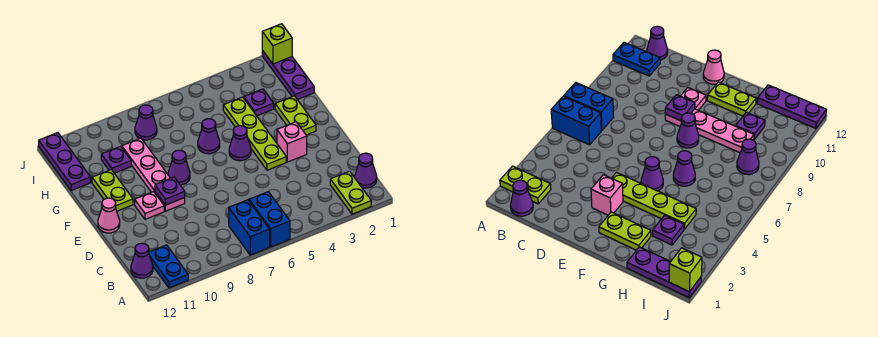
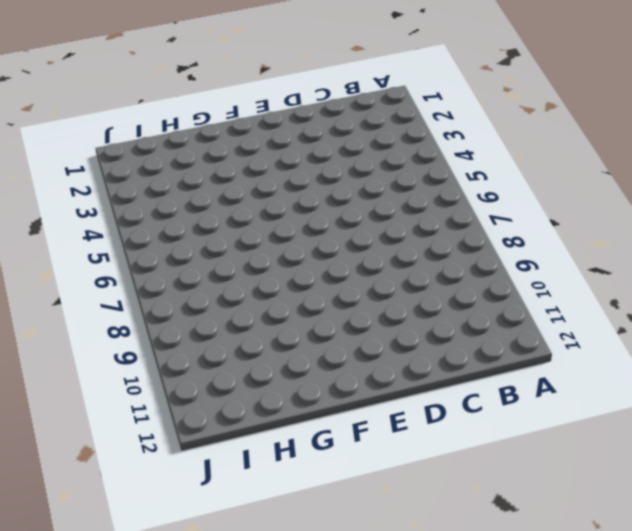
none -> lime 1x2 plate [330,171,371,214]
none -> blue 1x2 brick [249,192,290,247]
none -> blue 1x2 brick [229,200,270,255]

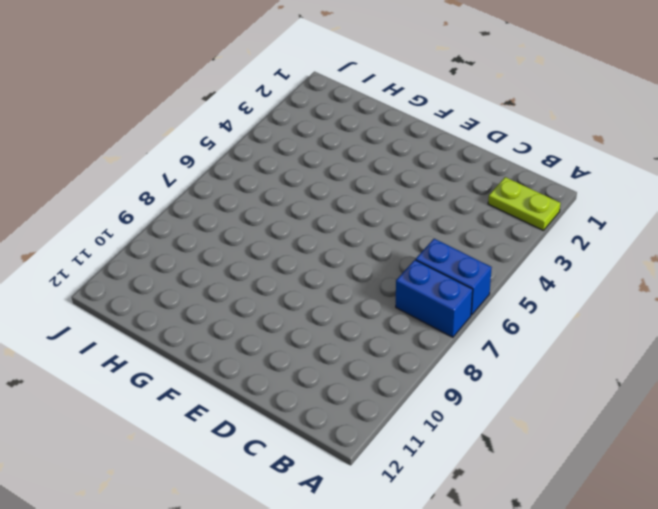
none -> blue 1x2 plate [149,245,188,288]
none -> purple 1x1 cone [355,153,377,188]
none -> purple 1x1 cone [131,243,153,278]

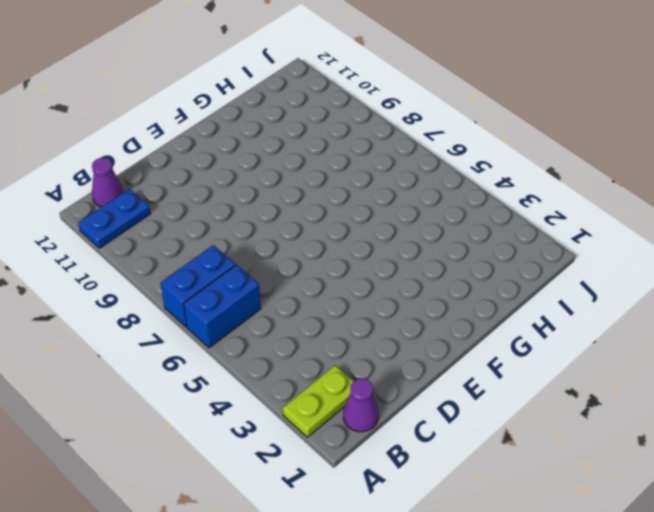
none -> pink 1x1 brick [277,122,307,162]
none -> lime 1x4 plate [223,97,286,170]
none -> pink 1x4 plate [122,138,185,211]

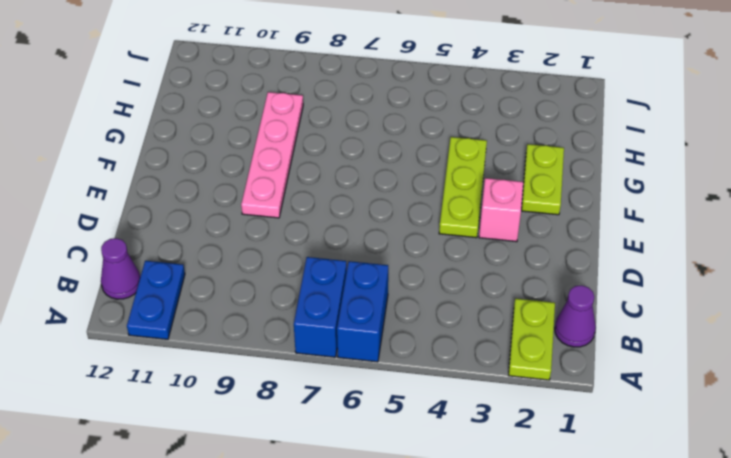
lime 1x3 plate [439,137,487,238] -> lime 1x4 plate [223,97,286,170]
none -> pink 1x1 plate [135,192,164,219]
none -> pink 1x1 cone [98,198,120,233]
none -> purple 1x1 cone [229,126,251,161]

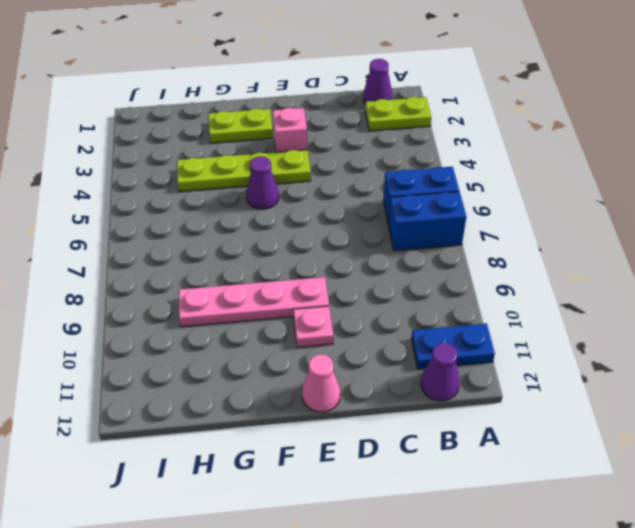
none -> purple 1x1 cone [168,150,190,185]
none -> lime 1x2 plate [92,170,133,211]
none -> purple 1x1 cone [198,119,220,154]

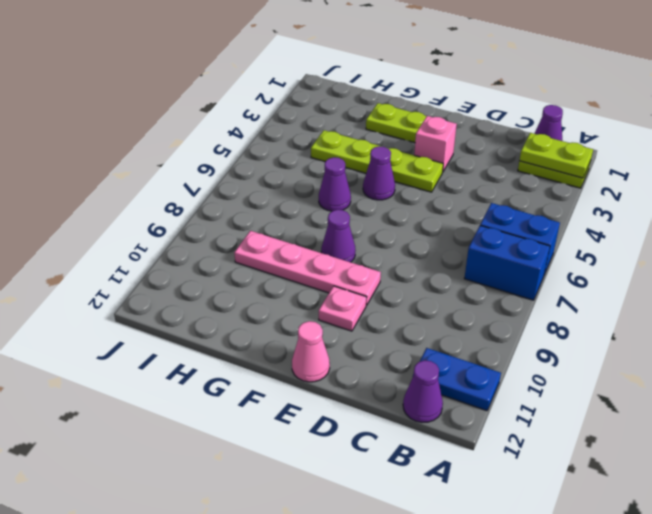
lime 1x2 plate [519,133,593,178] -> lime 1x2 plate moved to [92,170,133,211]
none -> purple 1x3 plate [262,50,314,100]
none -> purple 1x1 plate [244,89,274,116]
none -> purple 1x1 plate [101,146,131,173]

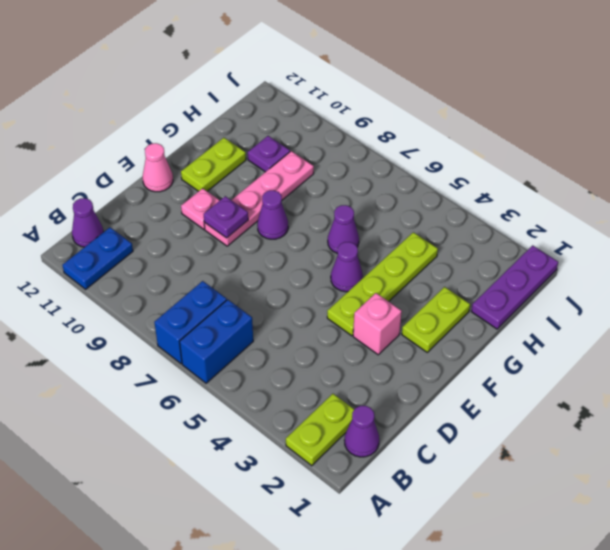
none -> purple 1x1 plate [244,89,274,116]
none -> purple 1x3 plate [39,133,91,190]
none -> purple 1x1 cone [135,105,157,140]

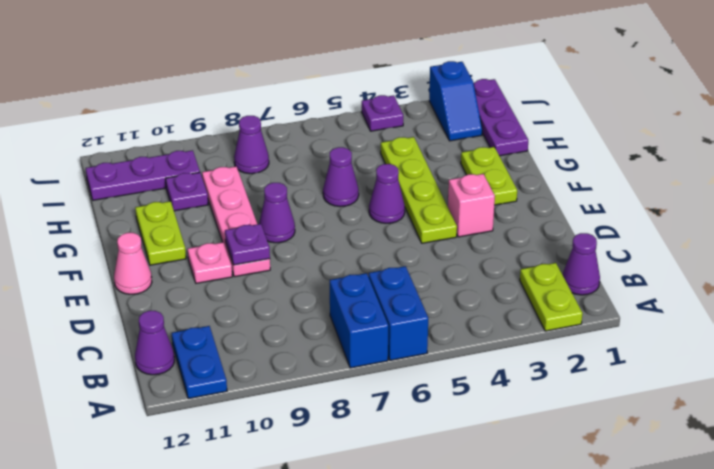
blue 1x2 slope [429,61,482,141] -> none
purple 1x3 plate [86,150,200,200] -> purple 1x3 plate turned to [39,133,91,190]
purple 1x1 plate [362,95,403,131] -> purple 1x1 plate moved to [244,89,274,116]
none -> lime 1x1 brick [262,24,292,64]

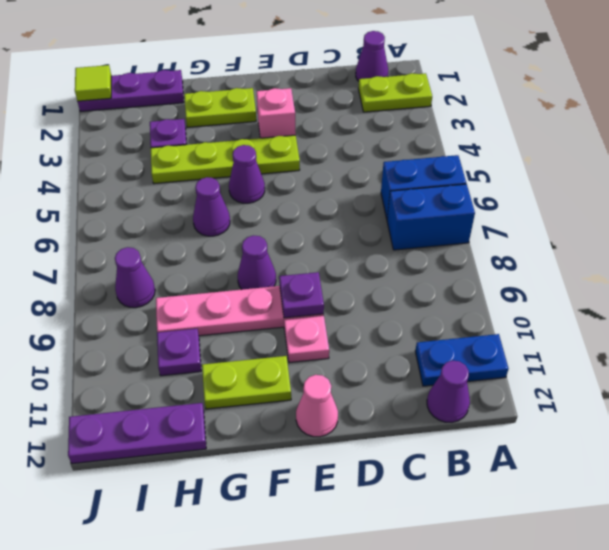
lime 1x1 tile [75,65,111,101] -> lime 1x1 brick [262,24,292,64]

